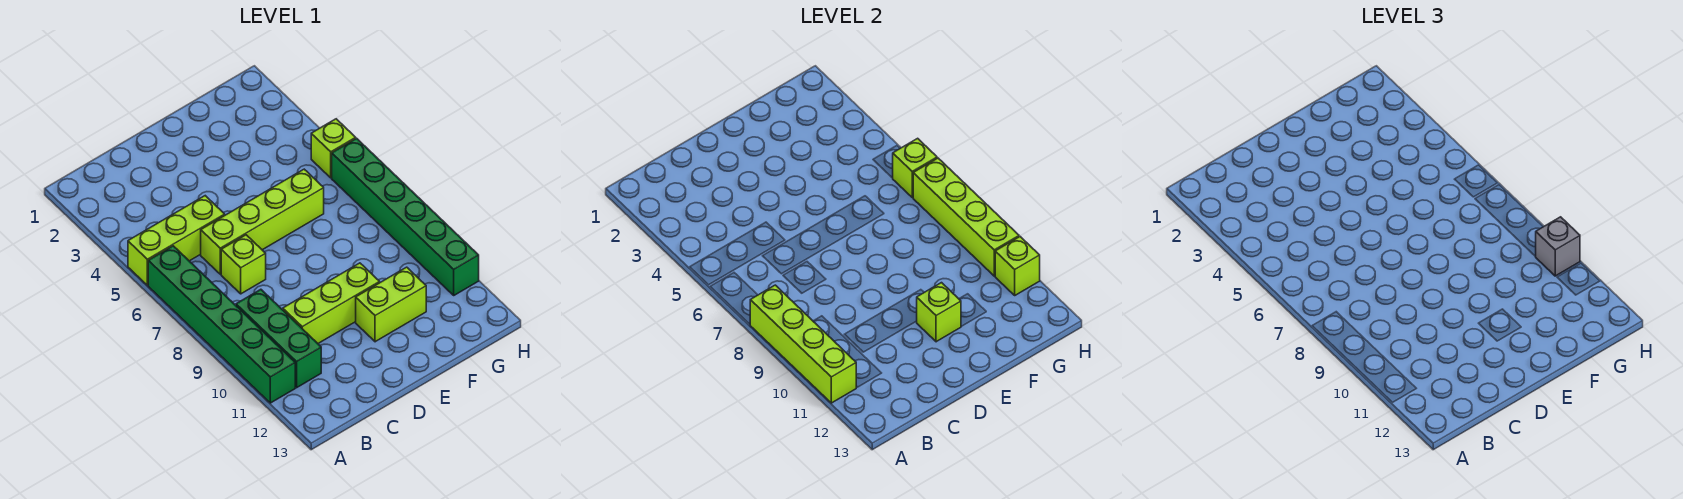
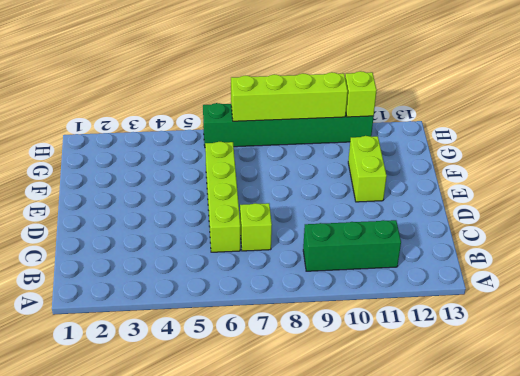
none -> lime 1x3 brick [128,196,225,285]
none -> green 1x6 brick [148,246,295,403]
none -> lime 1x3 brick [283,263,380,343]

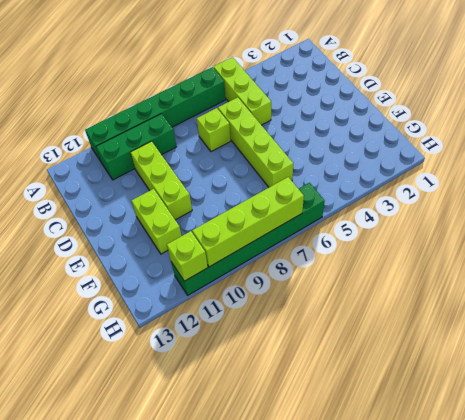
none -> lime 1x1 brick [311,119,356,178]
none -> lime 1x4 brick [750,285,856,403]
none -> lime 1x1 brick [917,283,961,342]

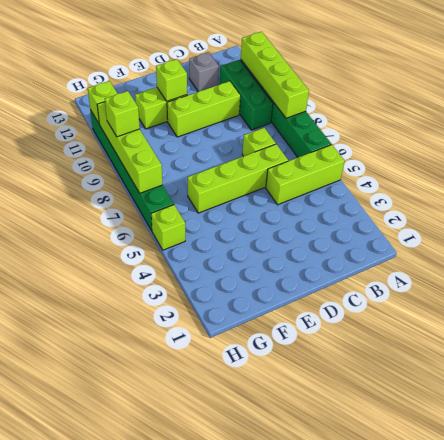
grey 1x1 brick [189,52,219,92] -> grey 1x1 brick moved to [1536,217,1580,276]
lime 1x1 brick [105,91,140,137] -> lime 1x1 brick moved to [893,138,937,198]

